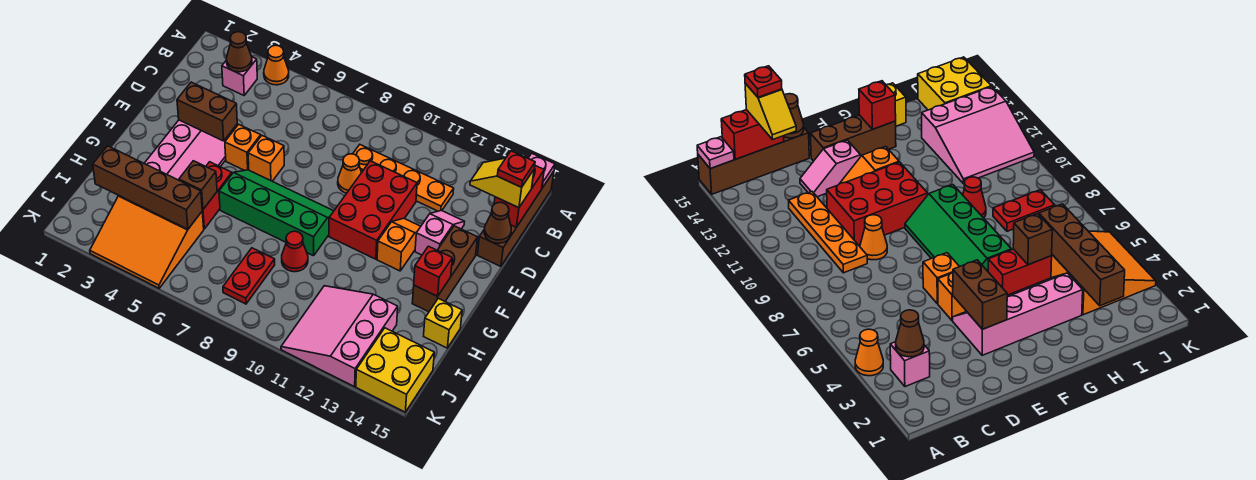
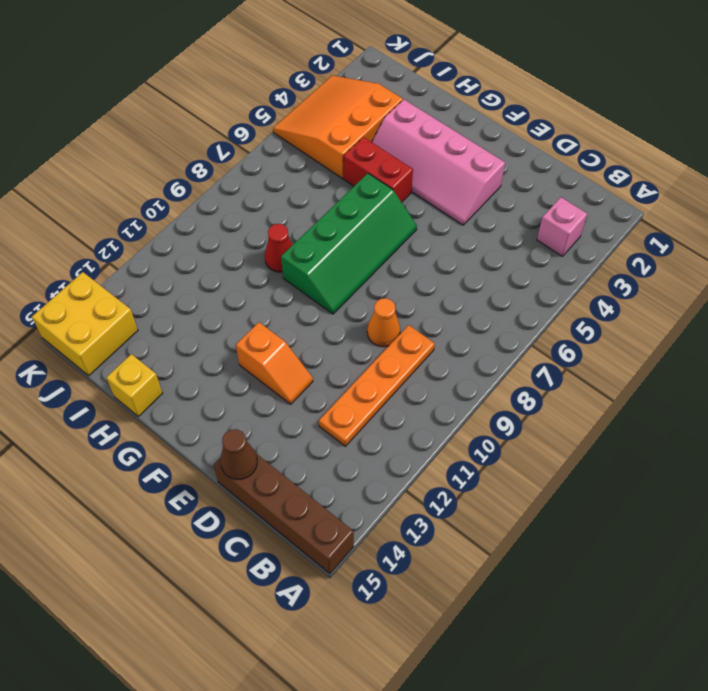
none -> orange 1x1 cone [264,45,289,85]
none -> red 2x3 brick [329,161,417,259]
none -> pink 1x2 slope [415,211,465,255]
none -> orange 1x1 brick [225,124,261,170]

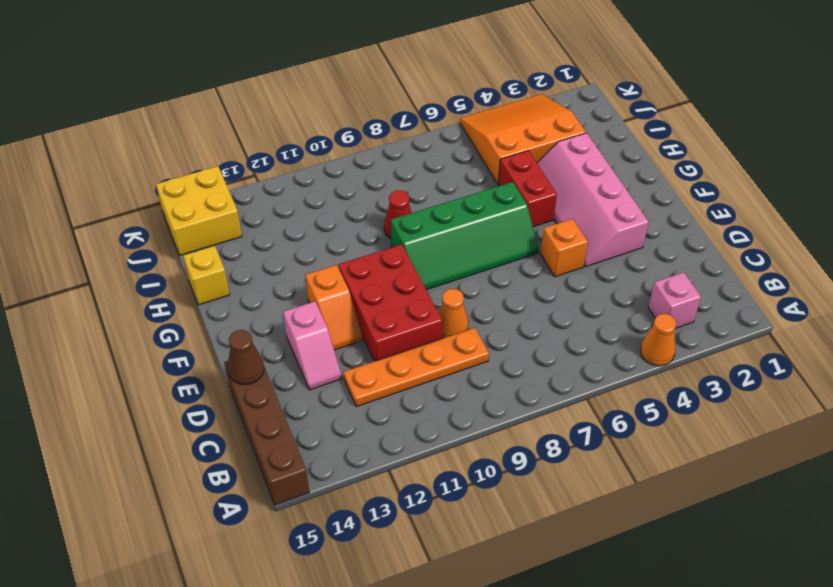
none -> orange 1x1 brick [248,136,284,181]
none -> brown 1x3 brick [412,226,478,312]
none -> red 1x2 plate [223,248,275,304]
none -> pink 3x3 slope [281,286,398,387]

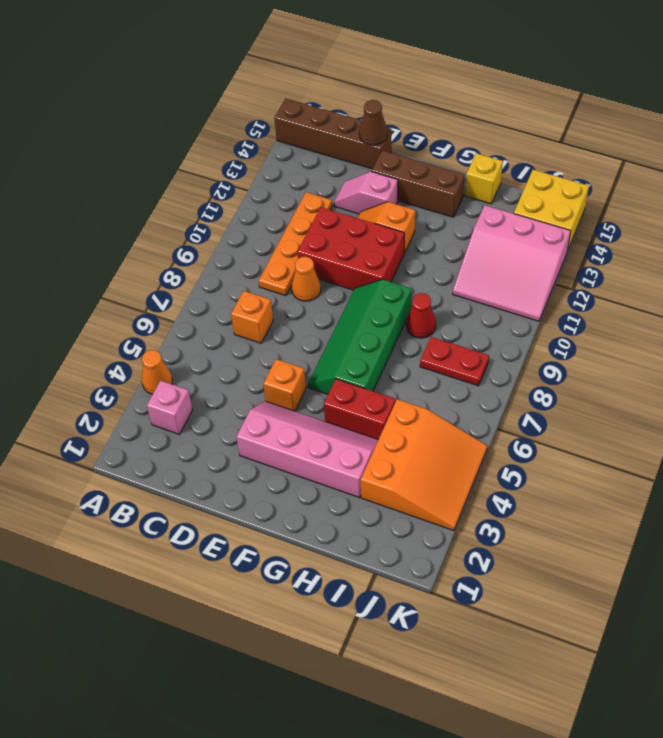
orange 1x1 brick [231,291,273,343] -> orange 1x1 brick moved to [248,136,284,181]
none -> pink 1x1 plate [528,153,555,188]
none -> brown 1x1 cone [226,32,252,72]
none -> red 1x2 brick [494,166,544,227]
none -> brown 1x2 brick [177,82,237,141]

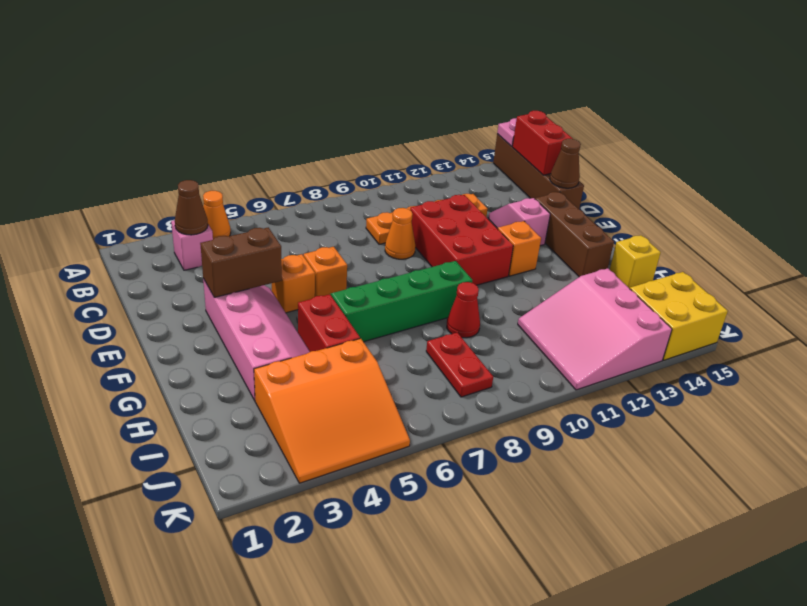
none -> red 1x1 brick [414,246,452,296]
none -> brown 1x1 brick [179,161,217,210]
none -> brown 1x4 brick [93,146,202,229]
none -> yellow 1x2 slope [470,158,534,208]

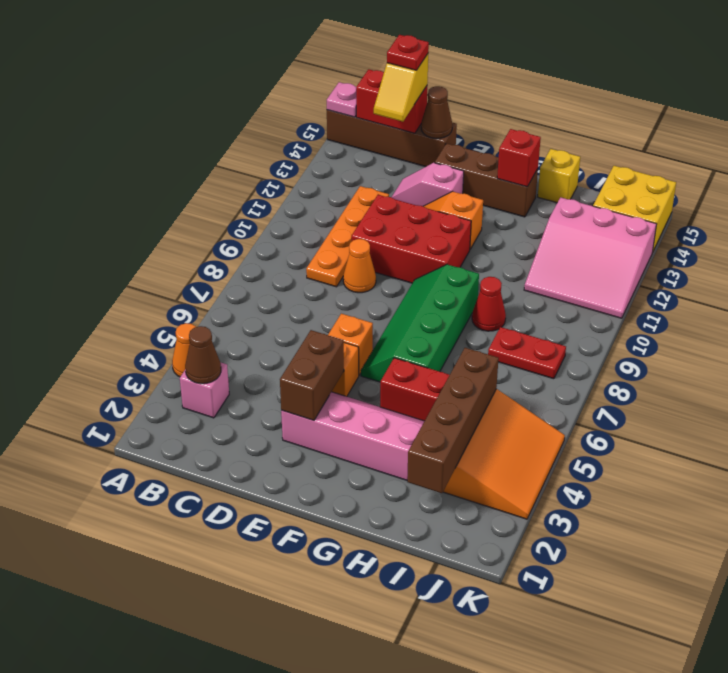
none -> brown 1x1 brick [179,161,217,210]

